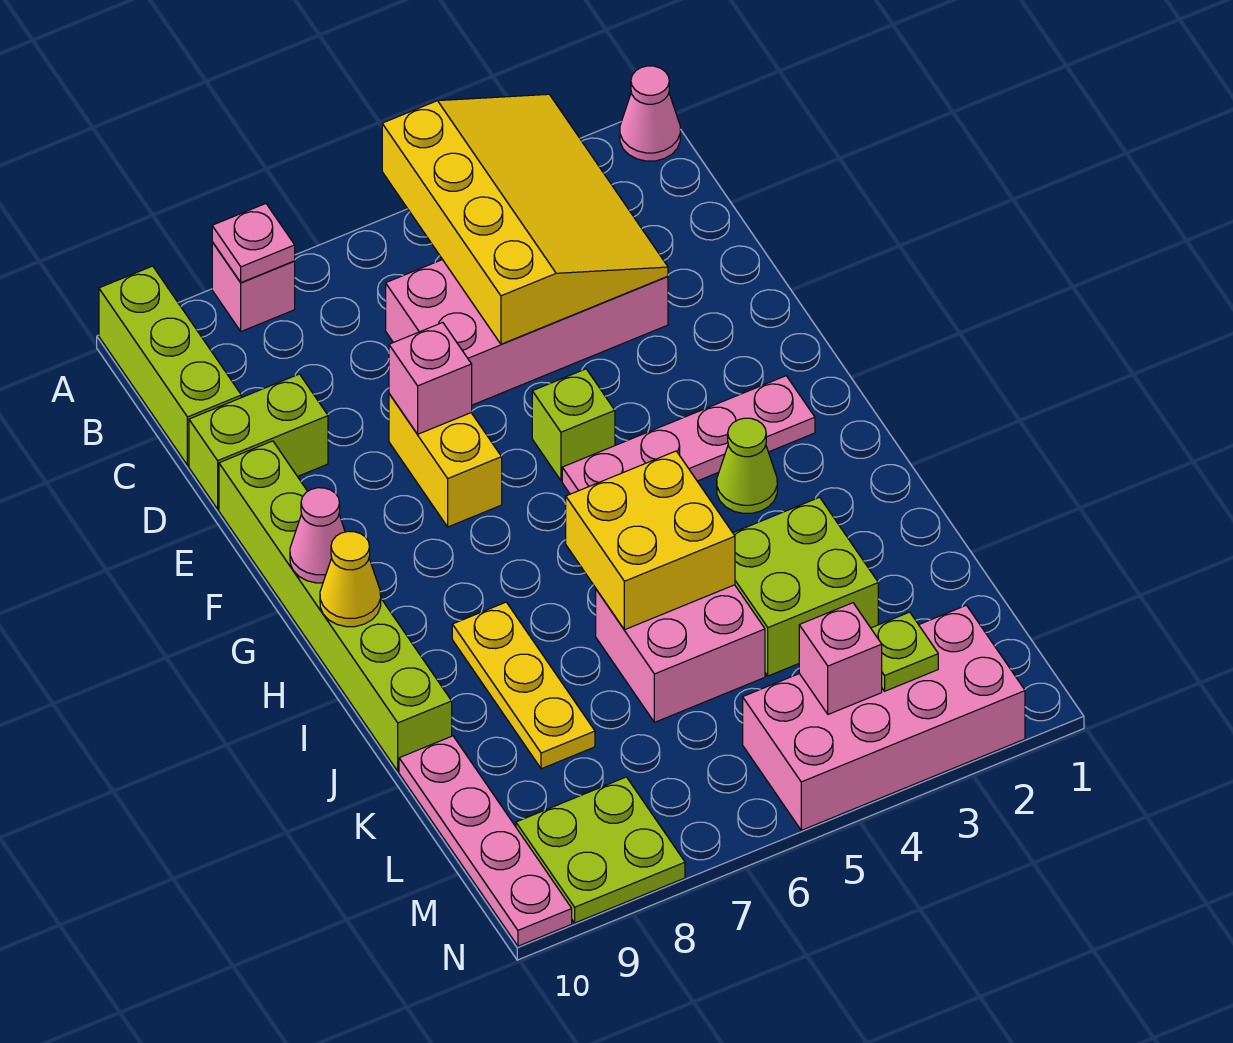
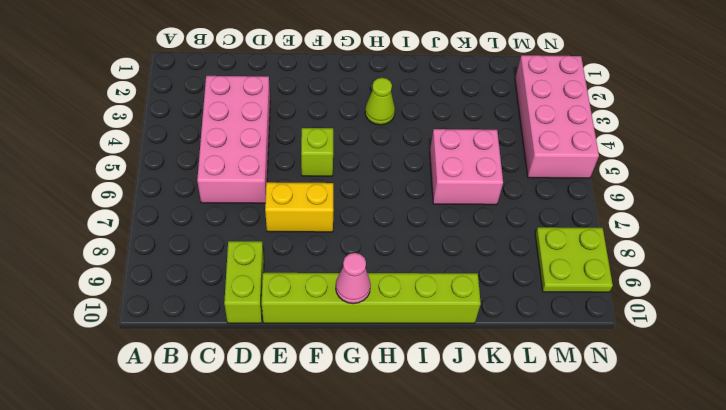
none -> pink 1x1 cone [620,66,680,161]
none -> pink 1x1 brick [212,242,295,331]
none -> lime 1x3 brick [99,266,241,465]

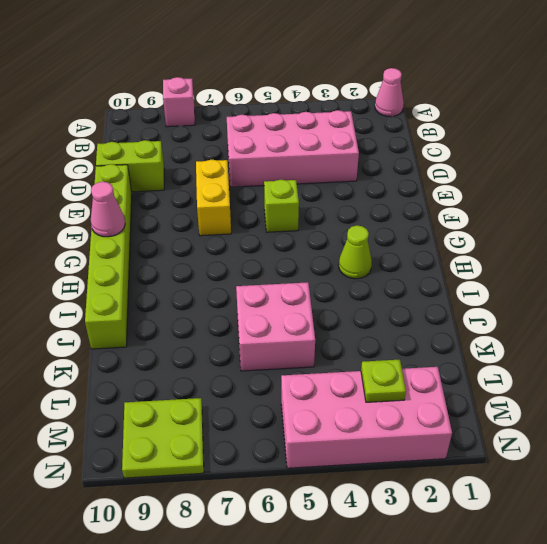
none -> lime 1x3 brick [99,266,241,465]
none -> pink 1x4 plate [562,376,815,494]
none -> yellow 1x3 plate [452,602,595,769]

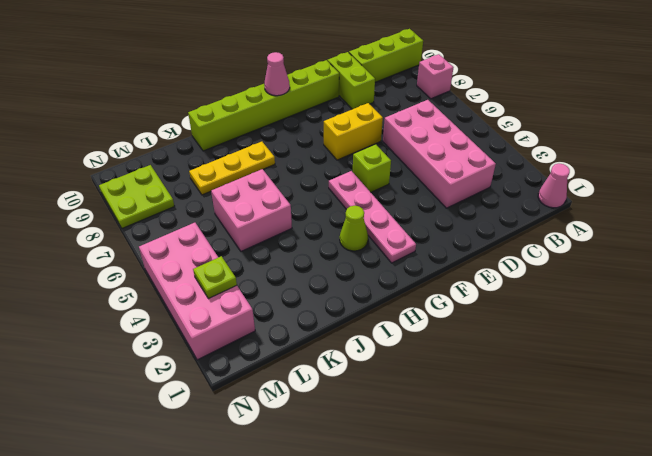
none -> lime 2x2 brick [733,497,878,676]
none -> pink 1x4 plate [399,736,572,946]
none -> yellow 3x4 slope [382,94,668,344]

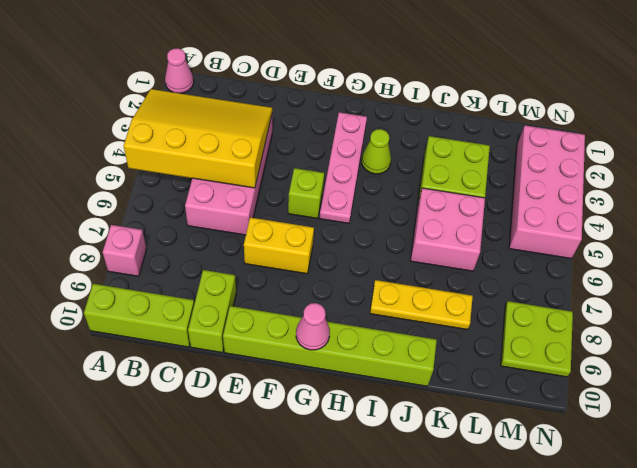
none -> pink 1x4 plate [399,736,572,946]
none -> pink 1x1 plate [212,204,295,283]
none -> pink 1x1 brick [389,323,472,434]

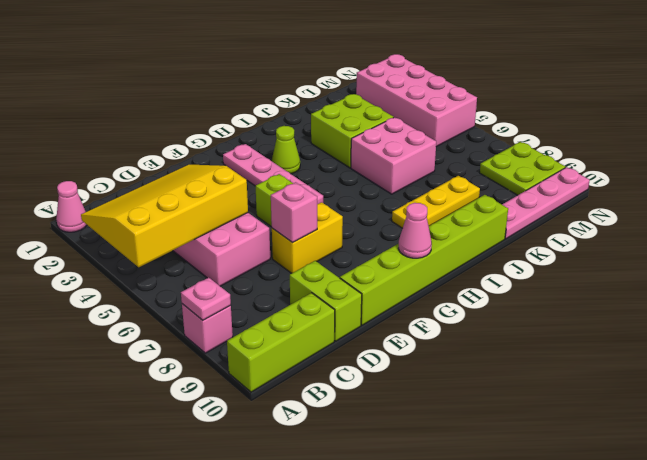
none -> yellow 1x1 cone [320,531,381,627]
none -> yellow 2x2 brick [566,451,735,630]
none -> lime 1x1 plate [871,612,938,691]

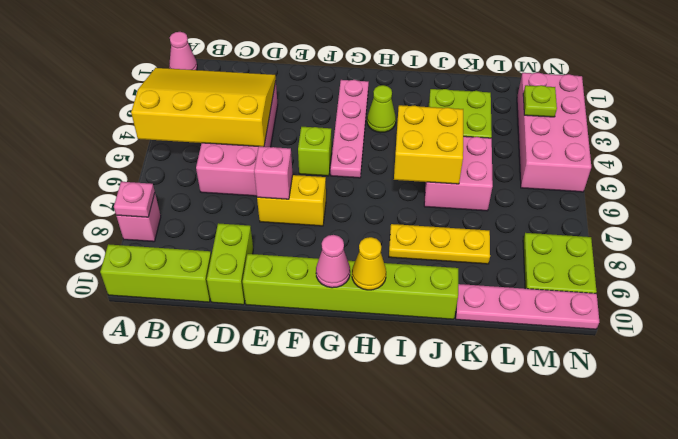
none -> pink 1x1 brick [799,603,882,714]

